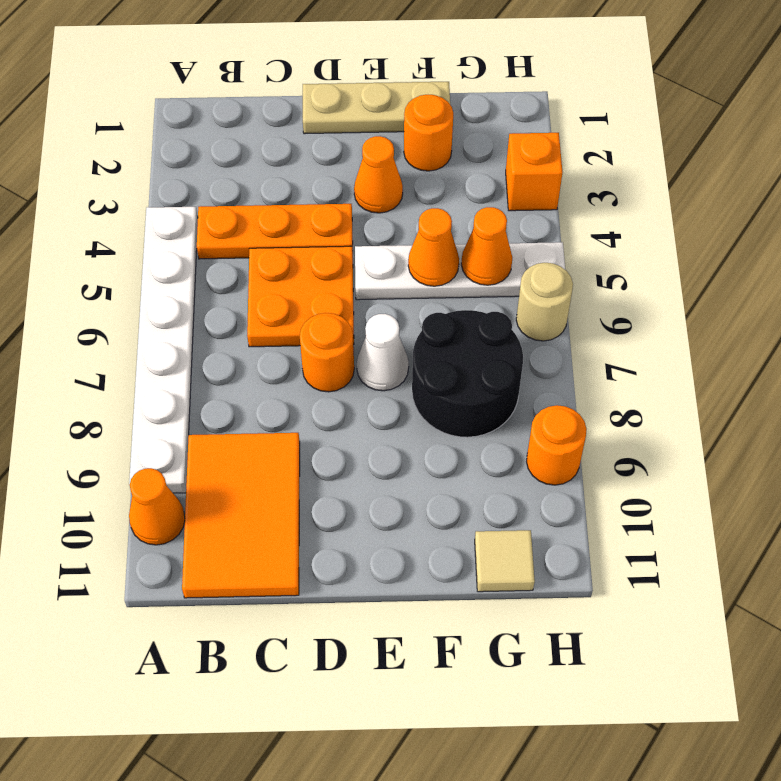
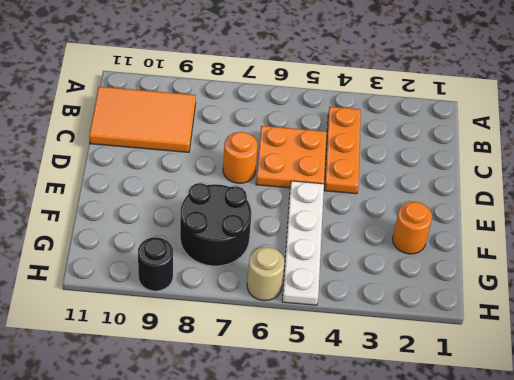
black 1x1 round brick [138,237,173,291] -> orange 1x1 round brick [527,405,587,485]
none -> white 1x6 plate [129,207,198,493]
none -> orange 1x1 cone [129,468,185,545]
none -> tan 1x3 plate [303,82,450,134]

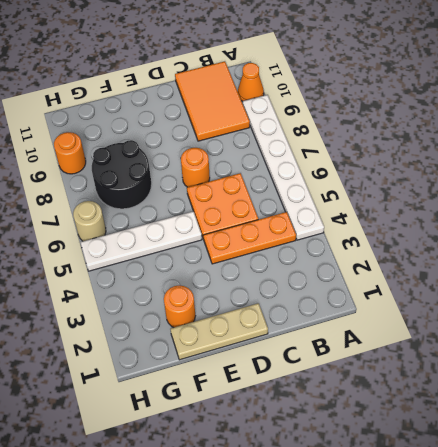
none -> orange 1x1 cone [354,136,403,213]
none -> white 1x1 cone [357,314,409,391]
none -> tan 1x1 tile [475,530,535,592]

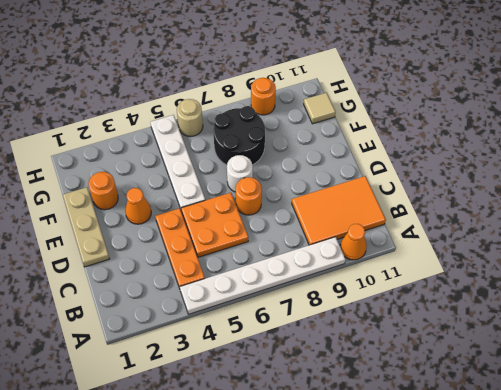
white 1x1 round brick [227,155,253,192] -> white 1x1 cone [357,314,409,391]
none -> orange 1x1 brick [506,133,562,211]
none -> orange 1x1 cone [408,208,459,286]
none -> orange 1x1 cone [461,207,512,285]

